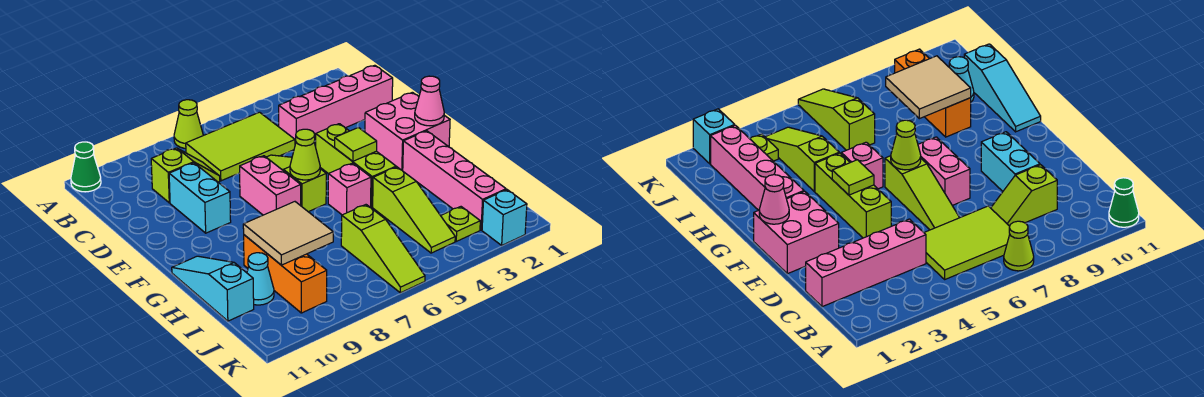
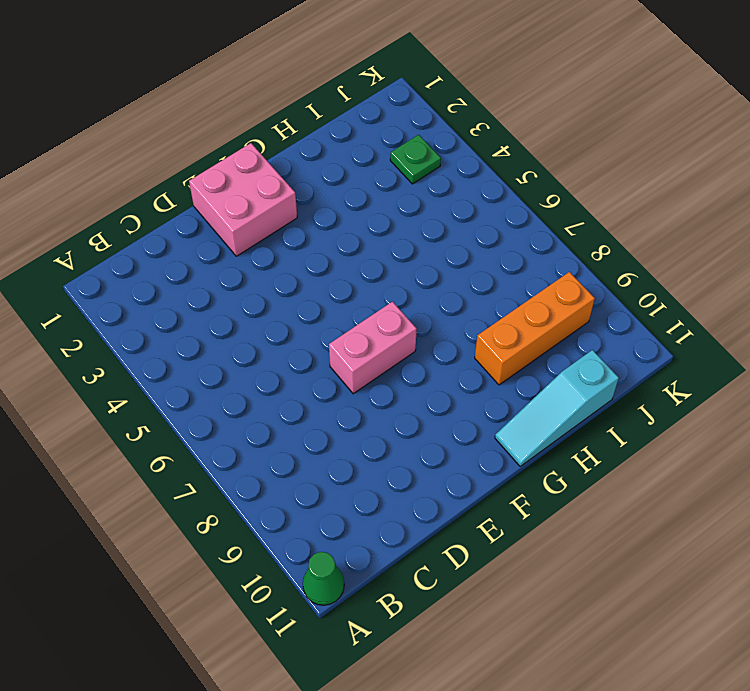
green 1x1 plate [390,135,441,184] -> lime 1x1 plate [441,207,480,241]
none -> lime 1x1 cone [174,100,203,148]
none -> lime 2x3 tile [186,112,295,181]
none -> pink 1x4 brick [279,65,393,144]

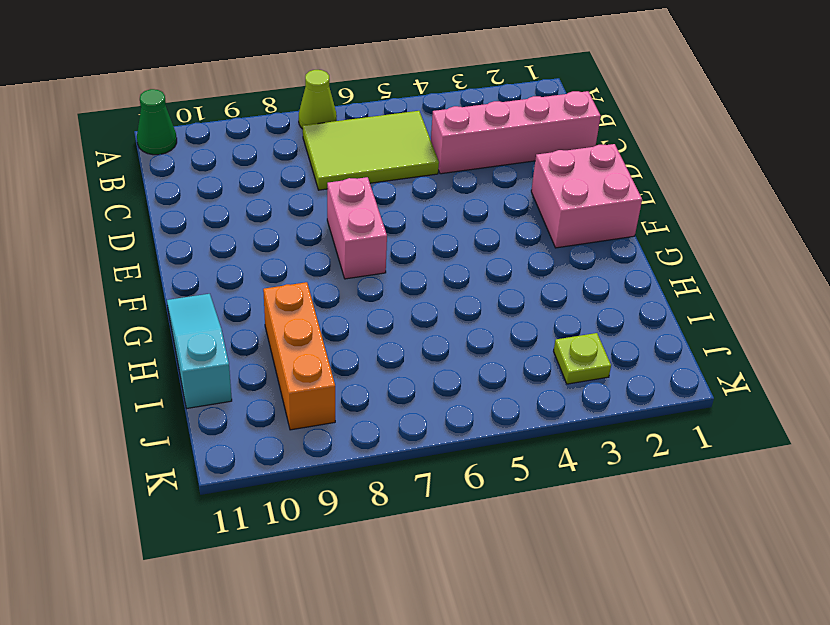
none -> lime 1x2 slope [151,148,220,203]
none -> lime 1x3 slope [266,155,326,212]
none -> cyan 1x2 brick [169,163,231,233]

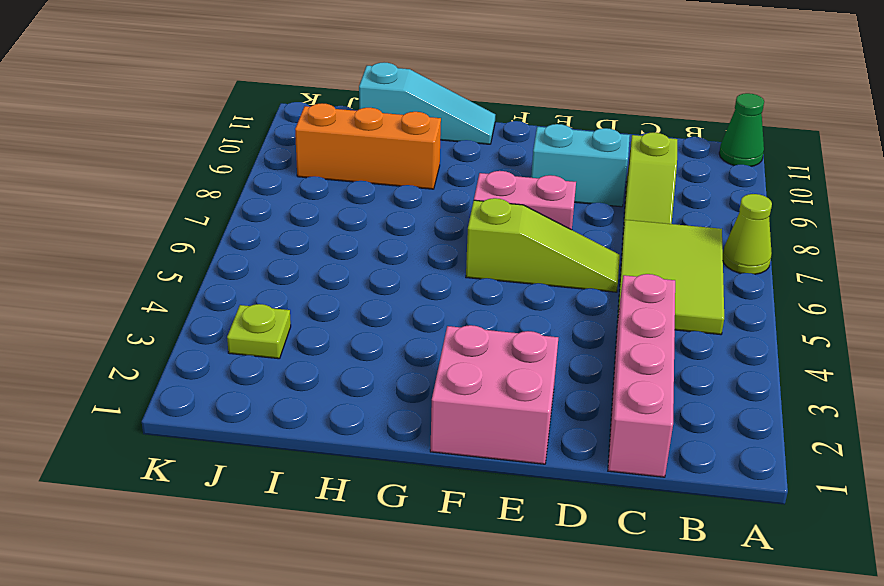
none -> lime 1x3 brick [316,124,396,207]
none -> pink 1x4 brick [402,131,506,230]
none -> pink 1x1 brick [328,163,371,215]

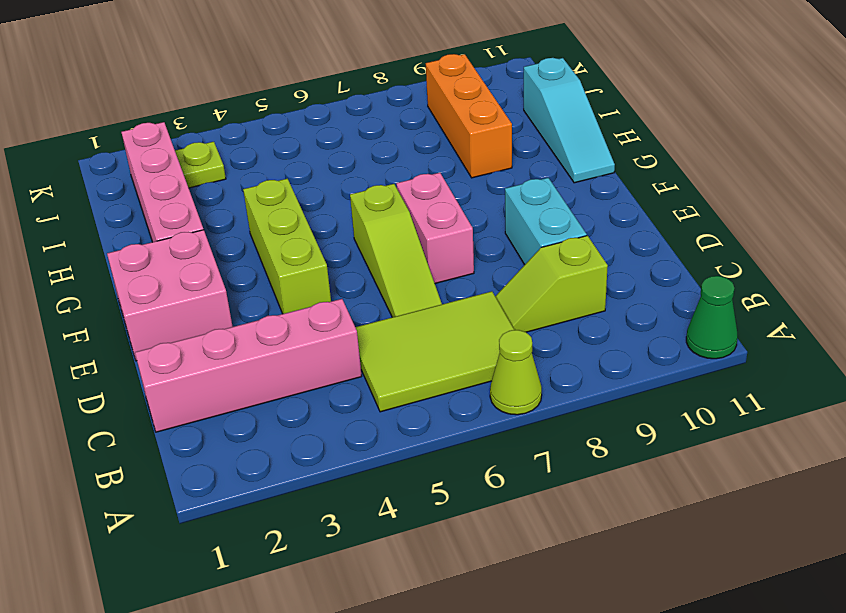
none -> pink 1x1 brick [328,163,371,215]
none -> lime 1x3 slope [373,167,455,253]
none -> lime 1x3 slope [341,205,425,293]

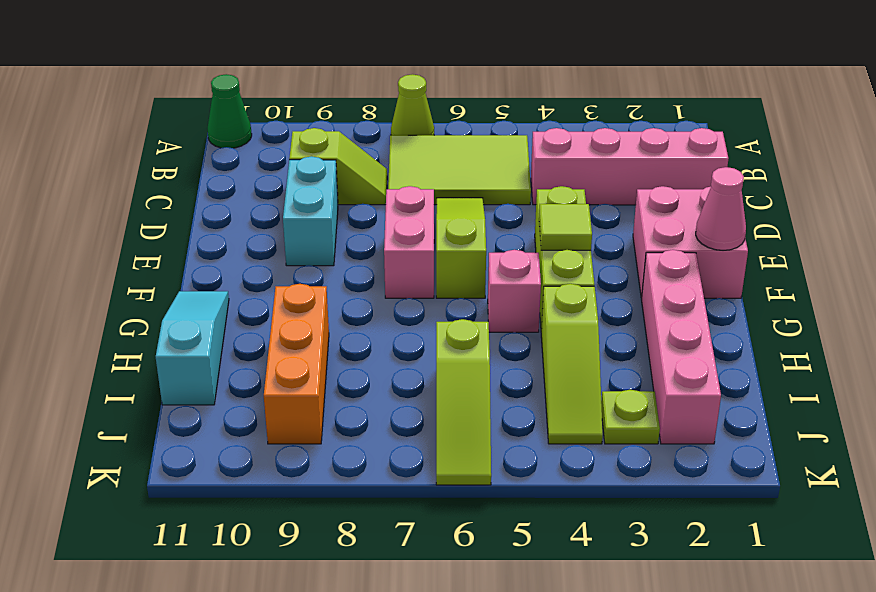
none -> cyan 1x1 cone [247,253,274,305]
none -> cyan 1x1 brick [482,190,527,245]
none -> lime 1x1 cone [290,129,320,180]

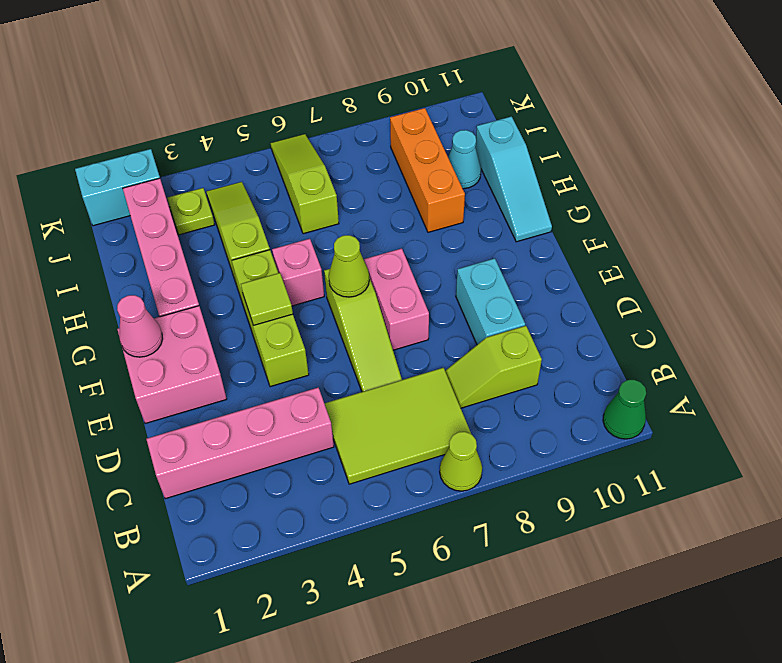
cyan 1x2 brick [75,149,160,226] -> cyan 1x1 brick [482,190,527,245]
none -> tan 2x2 tile [243,202,333,265]

